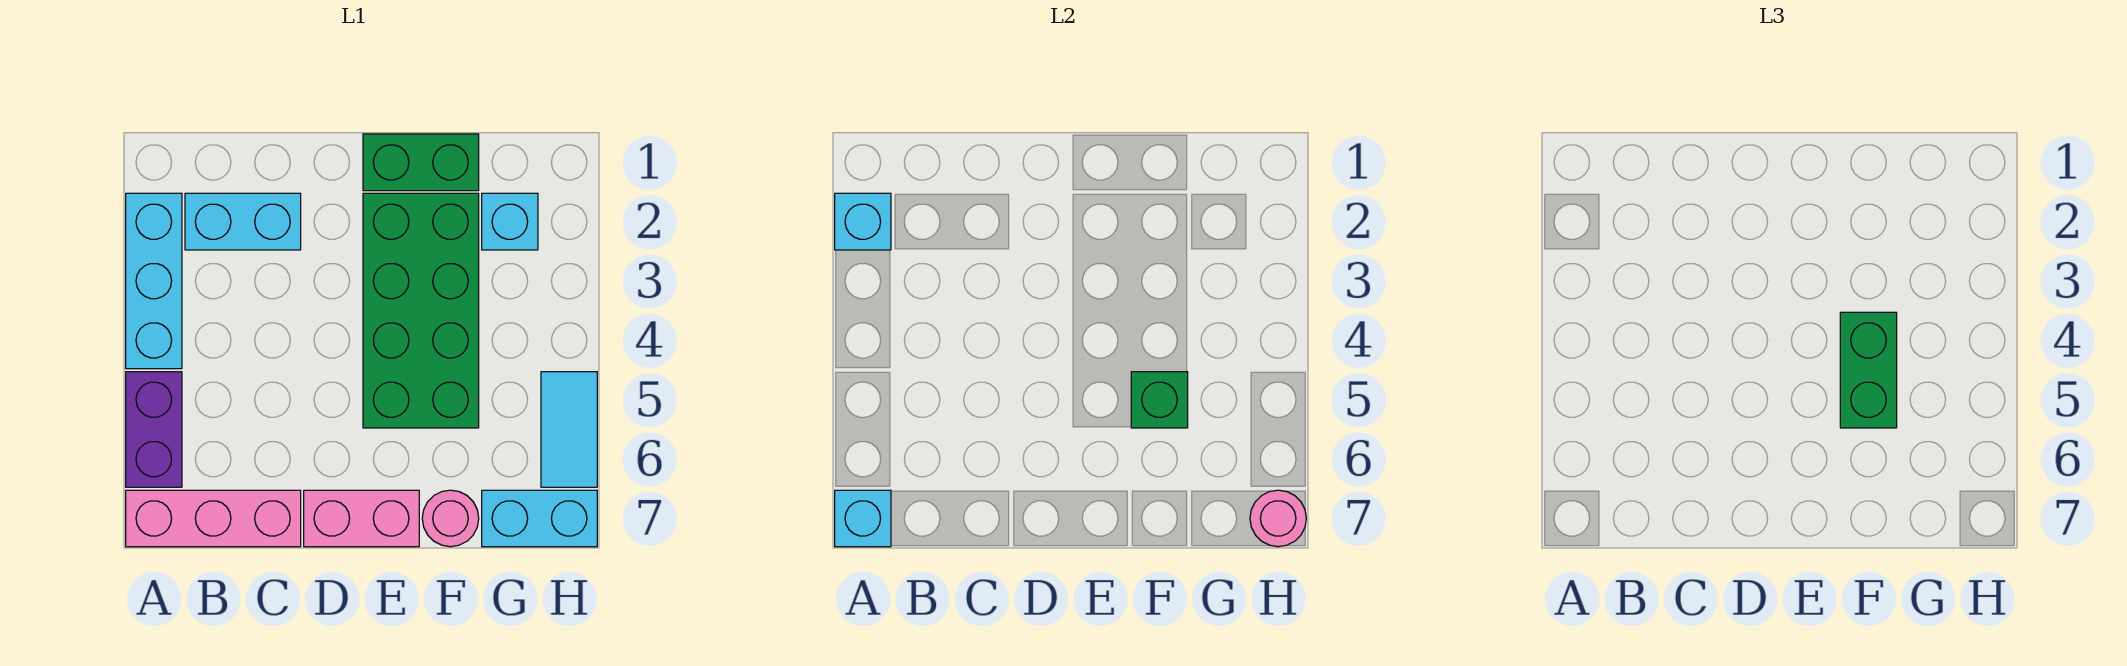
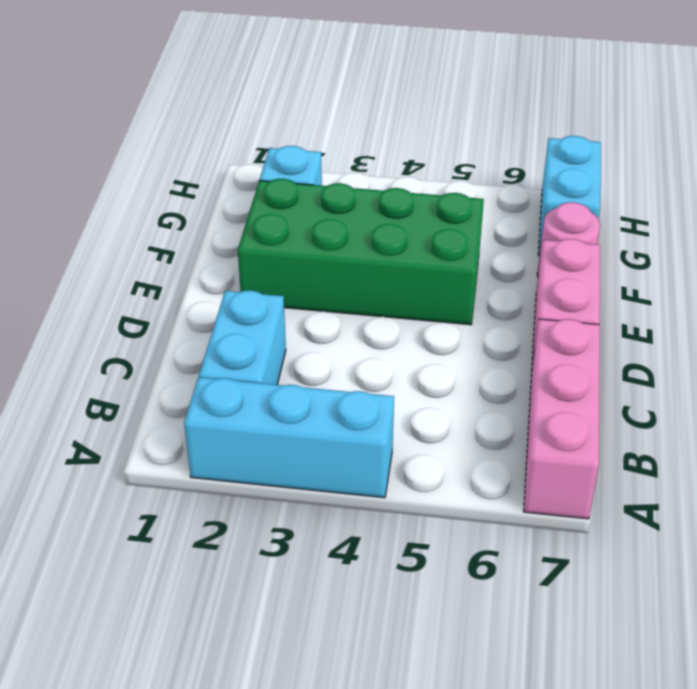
none -> purple 1x2 brick [126,372,182,487]
none -> green 1x2 brick [363,134,479,191]
none -> cyan 1x2 tile [541,372,597,487]

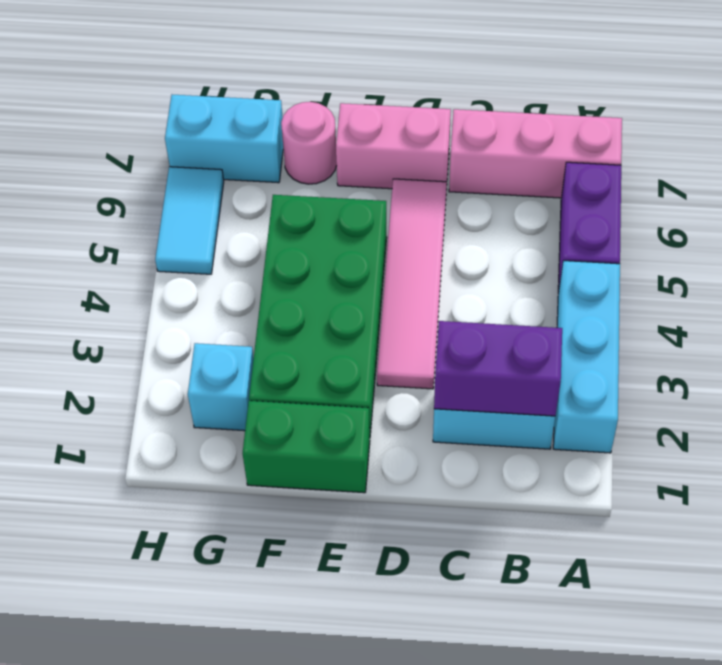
purple 1x2 brick [434,321,562,416] -> none
pink 1x4 tile [377,179,447,389] -> none
none -> cyan 1x1 brick [835,193,891,250]
none -> cyan 1x1 brick [835,490,891,547]
none -> green 1x1 brick [1131,372,1188,428]

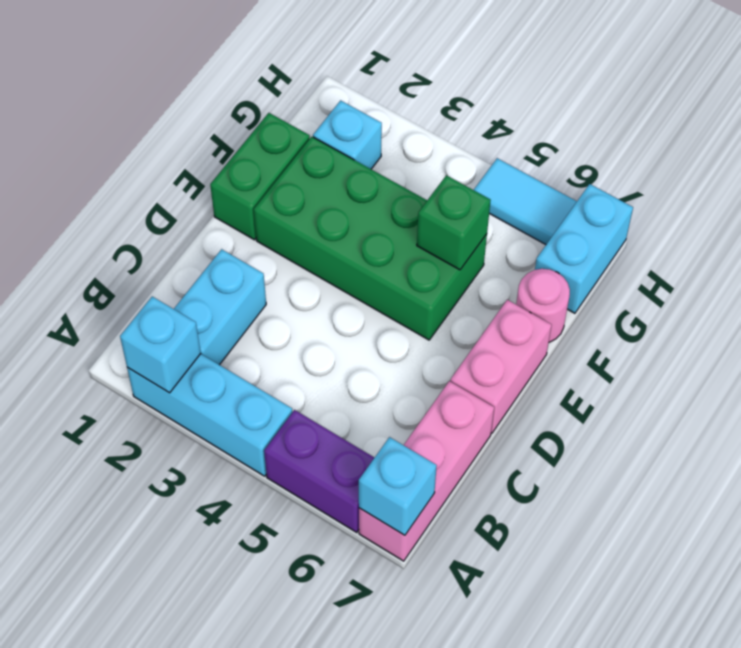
none -> pink 1x1 round brick [1250,490,1306,547]
none -> green 1x2 brick [1840,312,1897,428]

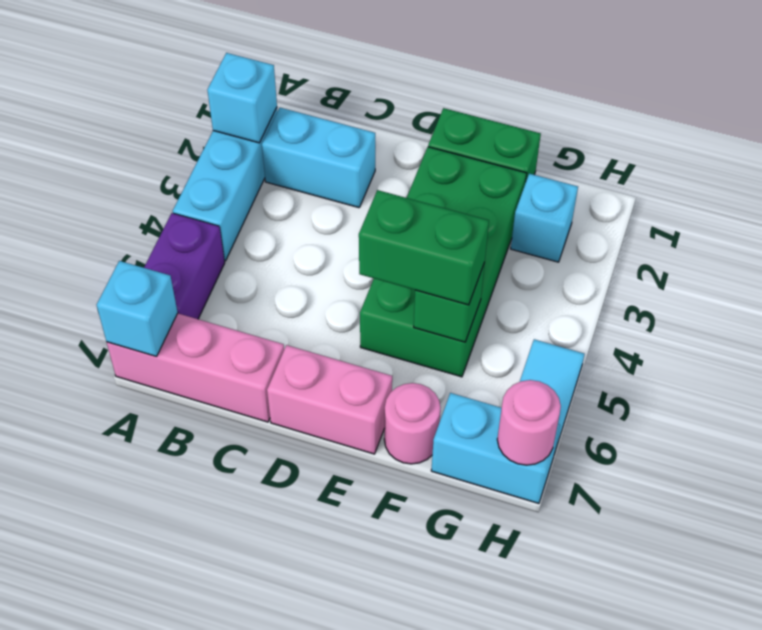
green 1x2 brick [359,190,489,305] -> green 1x2 brick turned to [1840,312,1897,428]

